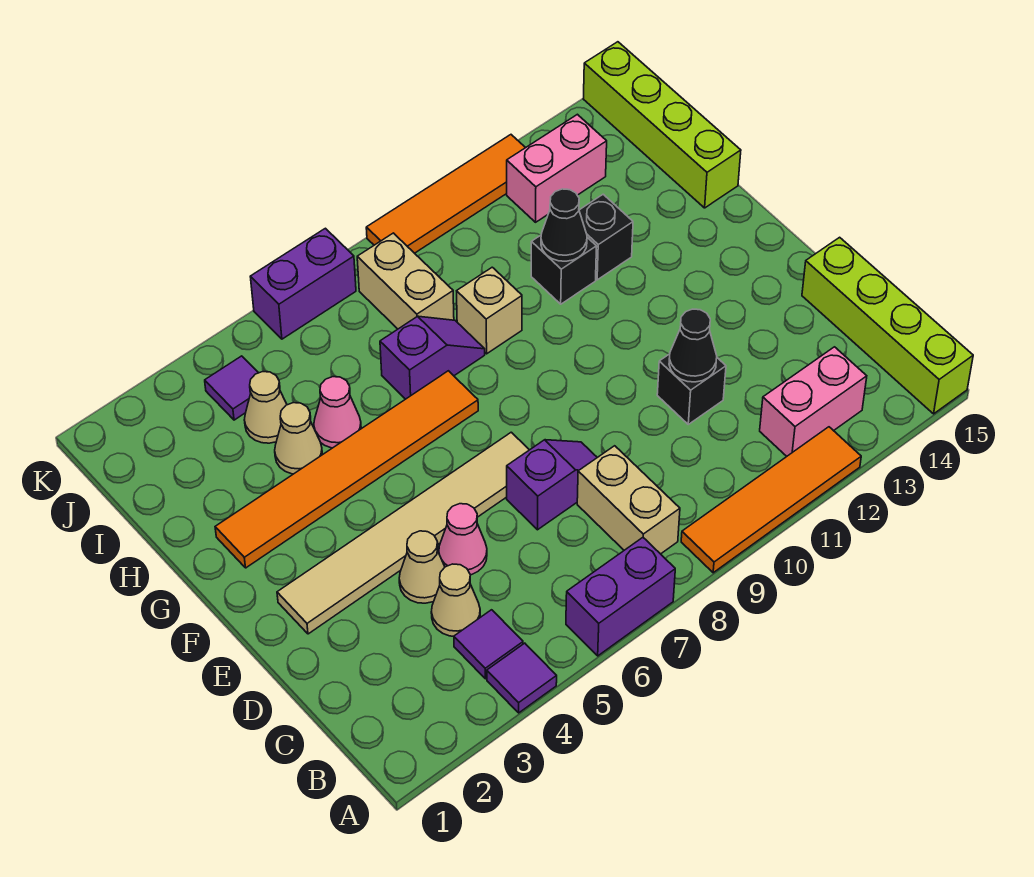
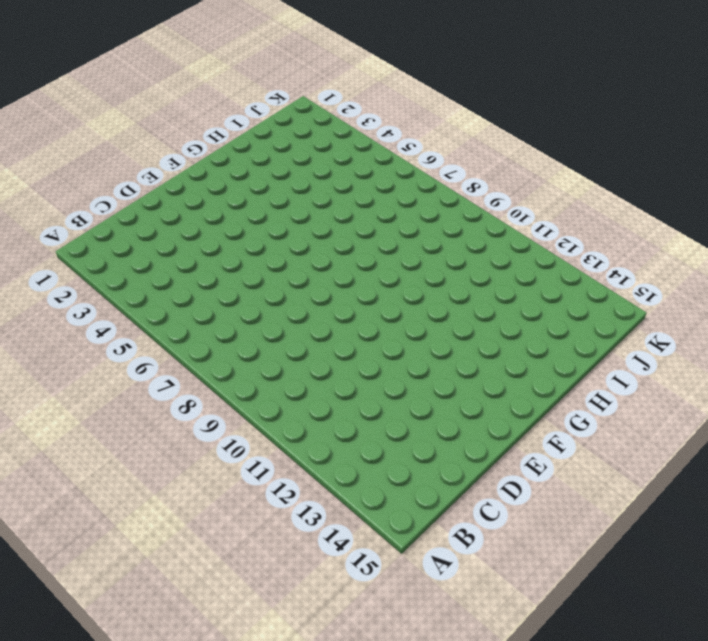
none -> purple 1x1 tile [487,643,557,713]
none -> purple 1x2 brick [566,538,675,656]
none -> orange 1x4 tile [681,427,861,573]

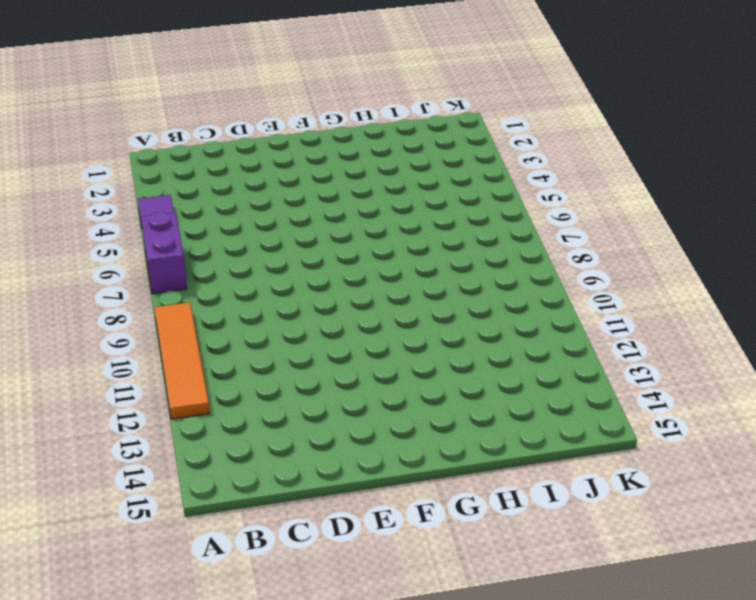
none -> lime 1x4 brick [802,237,973,414]
none -> purple 1x1 tile [454,610,523,679]
none -> tan 1x2 brick [577,446,680,554]

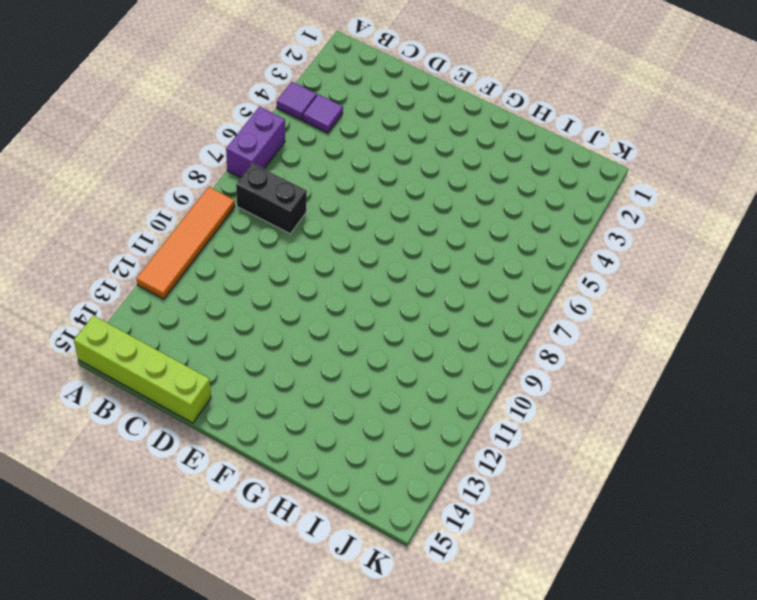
black 1x2 brick [236,163,307,234] -> tan 1x2 brick [577,446,680,554]
none -> pink 1x2 brick [760,347,867,456]
none -> tan 1x1 cone [431,564,480,636]
none -> tan 1x1 cone [399,531,445,603]

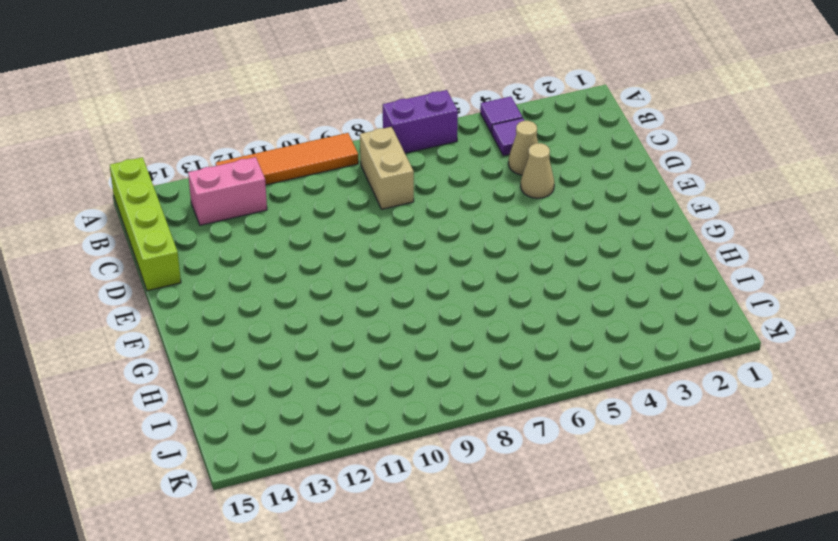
none -> pink 1x1 cone [439,504,487,575]
none -> purple 1x2 slope [507,440,597,530]
none -> black 1x1 brick [657,354,726,424]

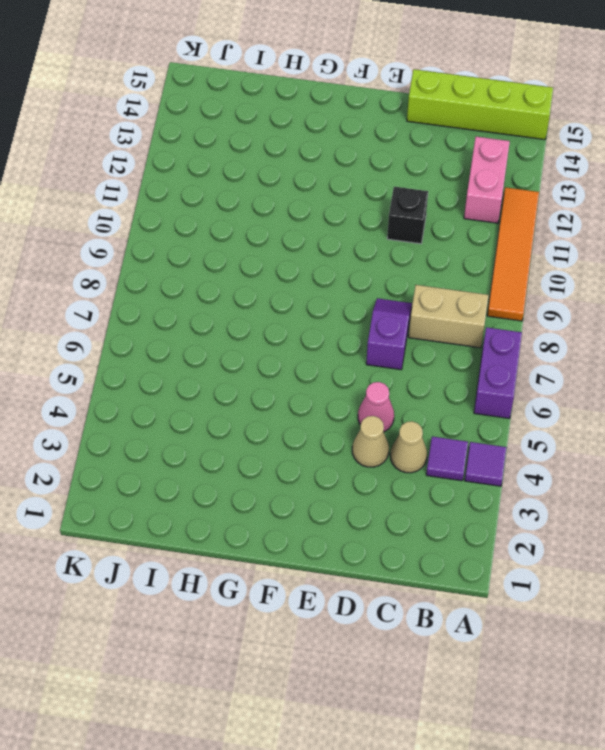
none -> tan 1x6 tile [277,432,529,634]
none -> orange 1x6 tile [215,371,478,568]
none -> tan 1x1 cone [275,403,322,474]

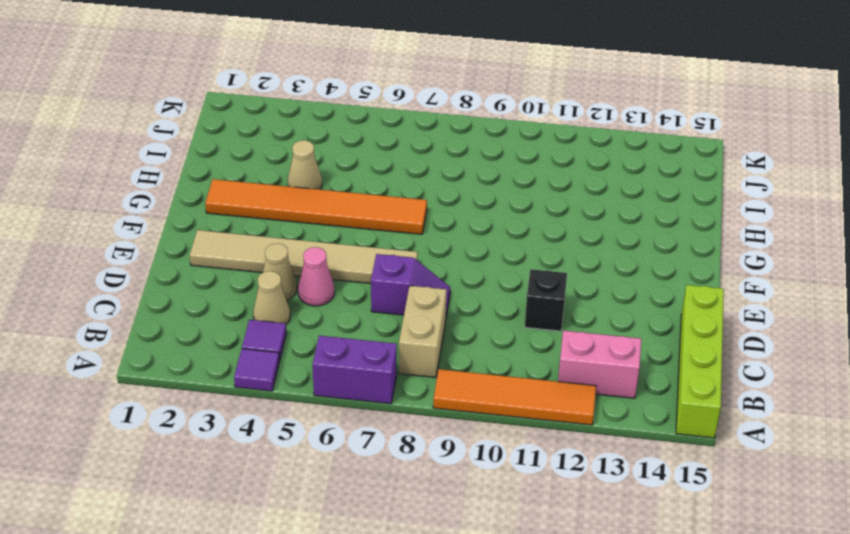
none -> pink 1x1 cone [314,377,361,448]
none -> purple 1x2 slope [380,316,485,399]
none -> tan 1x1 brick [457,267,522,354]

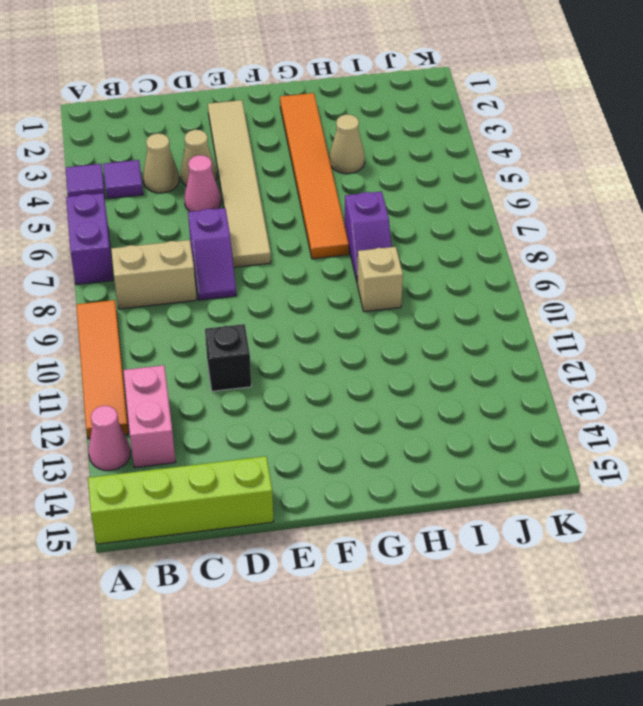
pink 1x1 cone [88,406,131,470] -> pink 1x1 cone moved to [314,377,361,448]
none -> black 1x1 brick [531,235,597,304]
none -> black 1x1 brick [579,194,633,280]
none -> lime 1x4 brick [583,42,741,208]

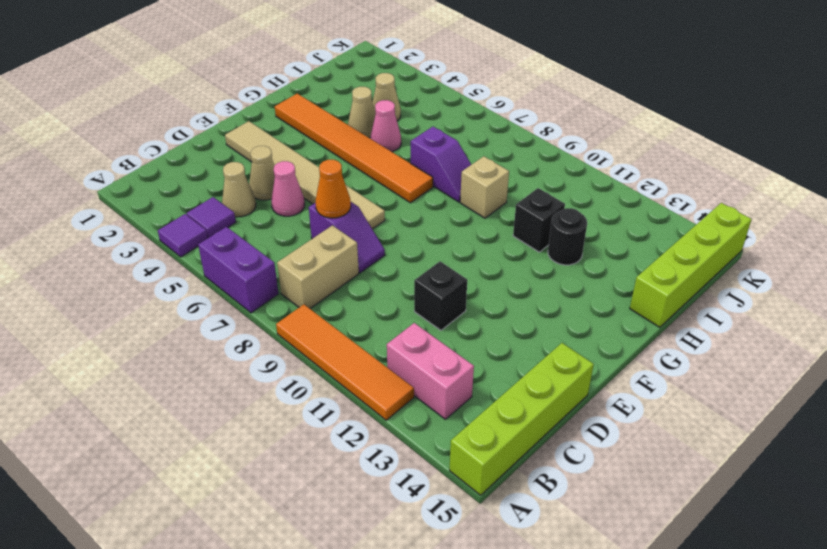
orange 1x1 cone [315,160,351,218] -> none
black 1x1 round brick [548,208,587,265] -> black 1x1 brick [579,194,633,280]
none -> tan 1x2 brick [357,233,454,329]
none -> purple 1x1 tile [205,356,258,420]
none -> pink 1x2 brick [507,114,607,222]

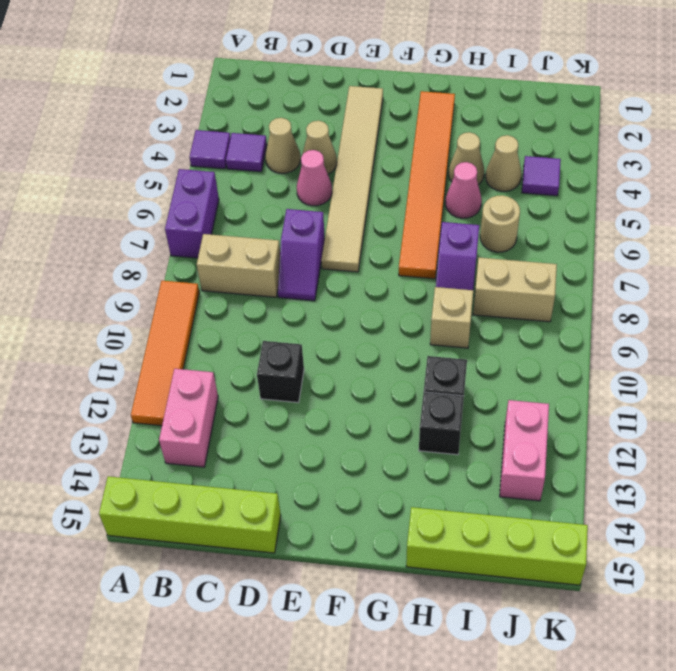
tan 1x1 round brick [480,195,520,252] -> none
none -> purple 1x2 brick [250,228,356,339]
none -> orange 1x4 tile [366,135,525,253]
none -> black 1x1 cone [669,309,717,382]

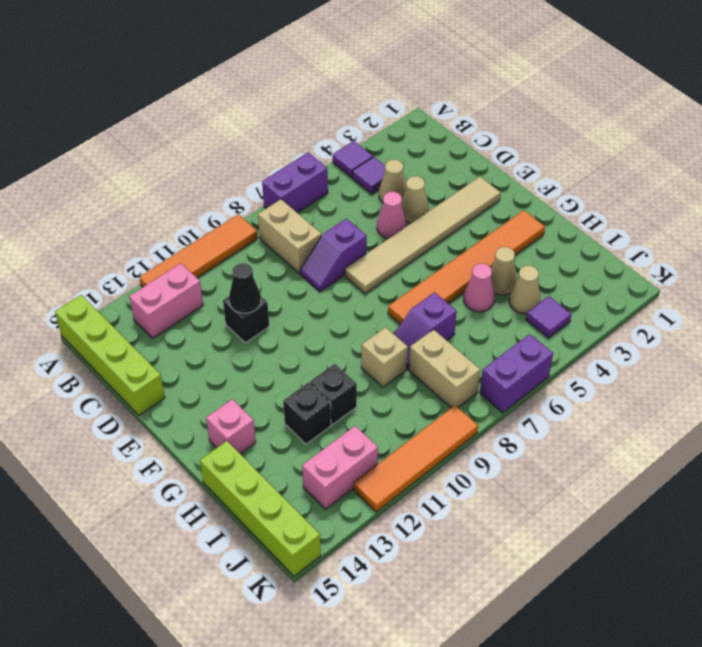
pink 1x1 brick [206,399,256,454] -> none
none -> black 1x1 cone [541,189,587,261]

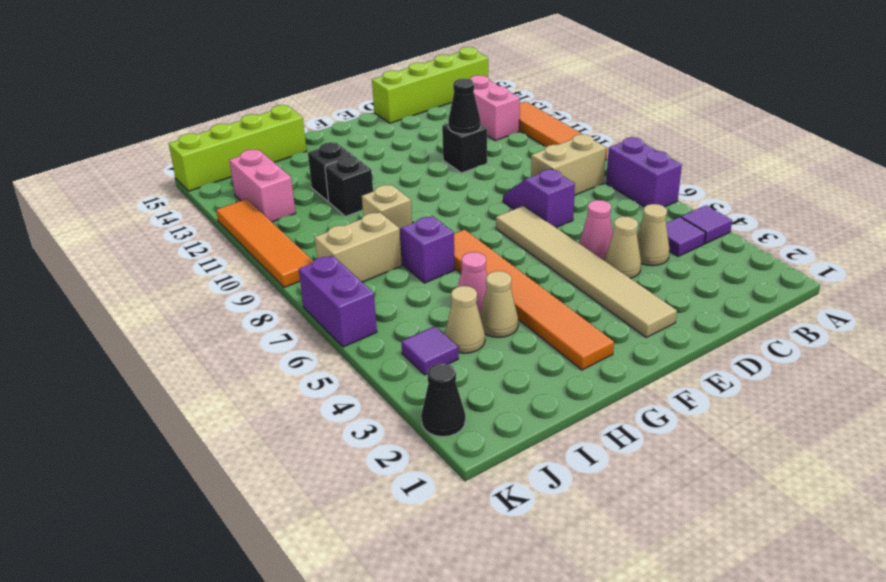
black 1x1 cone [421,363,465,437] -> black 1x1 cone moved to [541,189,587,261]

